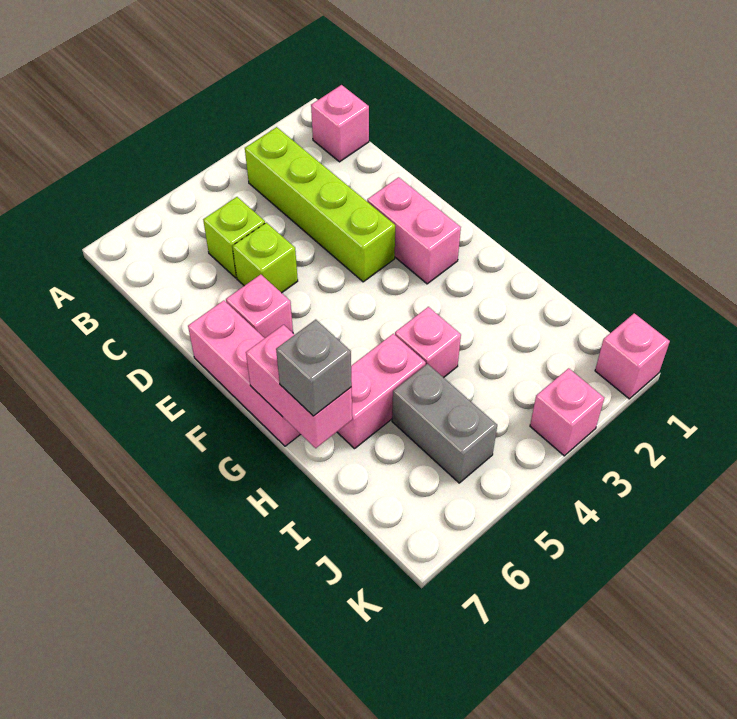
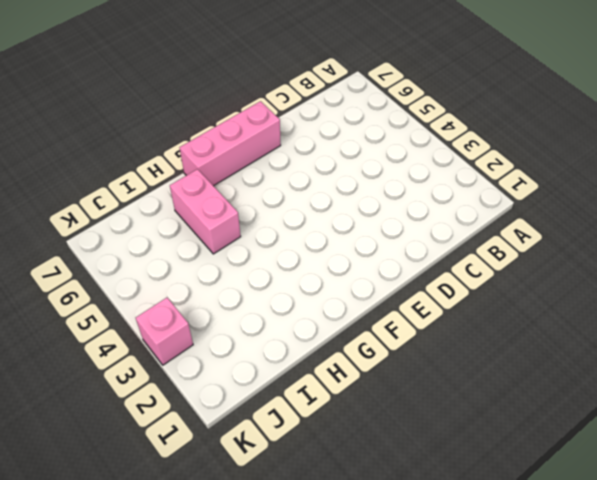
none -> pink 1x1 brick [311,85,369,162]
none -> lime 1x4 brick [245,127,395,282]
none -> lime 1x1 brick [203,197,265,278]

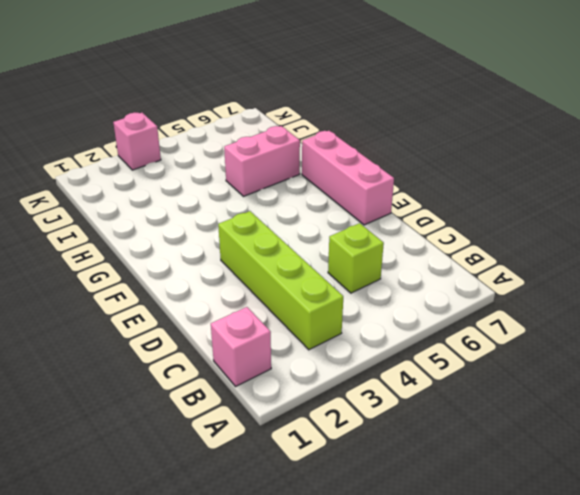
none -> lime 1x1 brick [233,223,298,293]
none -> pink 1x2 brick [367,177,461,284]
none -> pink 1x1 brick [226,274,293,338]

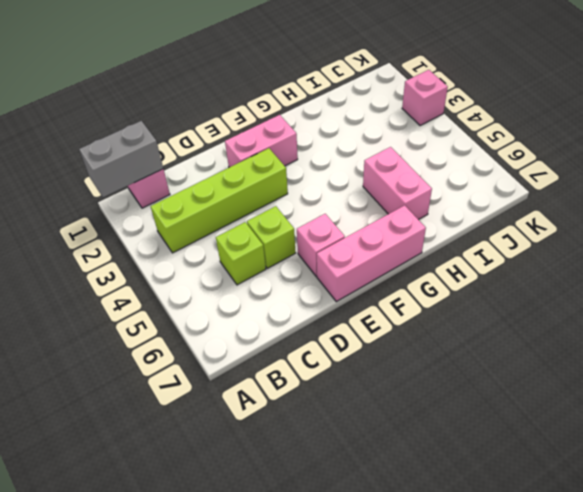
grey 1x2 brick [79,121,163,197] -> grey 1x2 brick moved to [392,364,497,483]
none -> pink 1x1 brick [395,307,461,378]
none -> pink 1x1 brick [595,313,670,399]
none -> pink 1x2 brick [246,325,352,448]

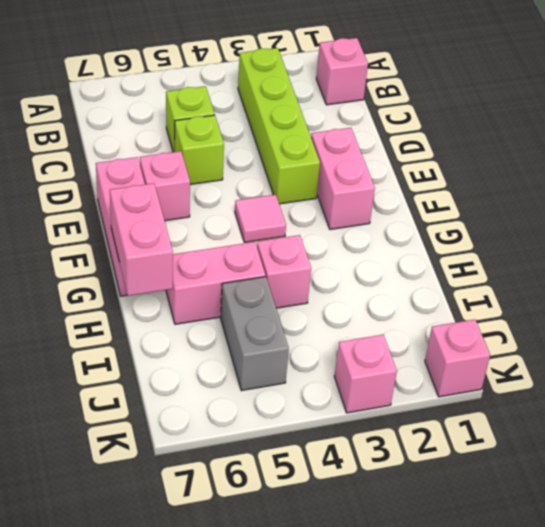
pink 1x1 tile [235,195,286,242] -> none
none -> grey 1x1 brick [276,320,352,416]

